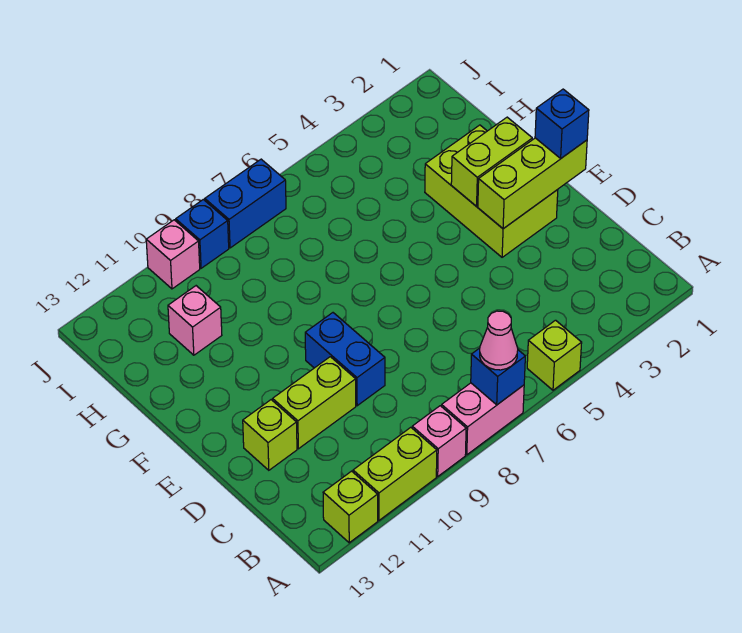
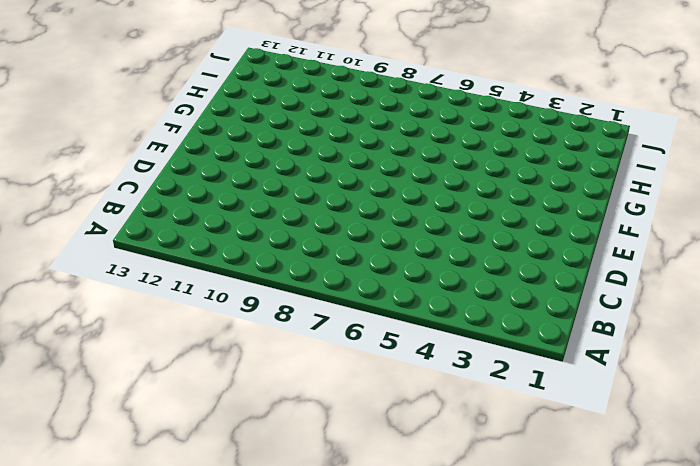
none -> lime 1x1 brick [527,320,582,390]
none -> pink 1x2 brick [442,383,524,455]
none -> pink 1x1 brick [412,406,466,476]

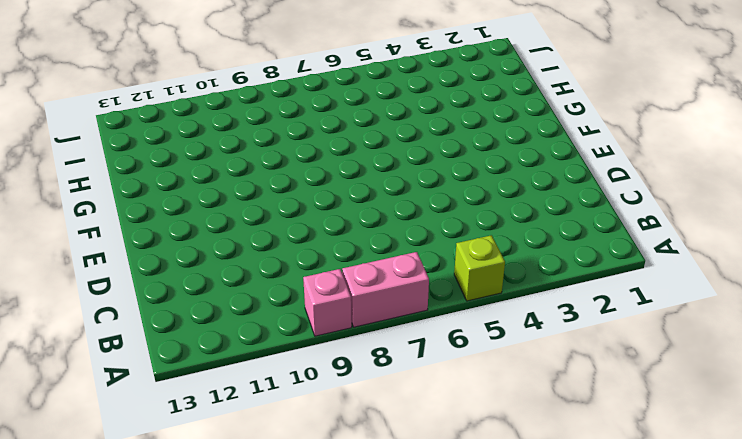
none -> lime 1x2 brick [353,427,437,520]
none -> lime 1x1 brick [323,471,378,543]
none -> blue 1x2 brick [305,313,385,406]

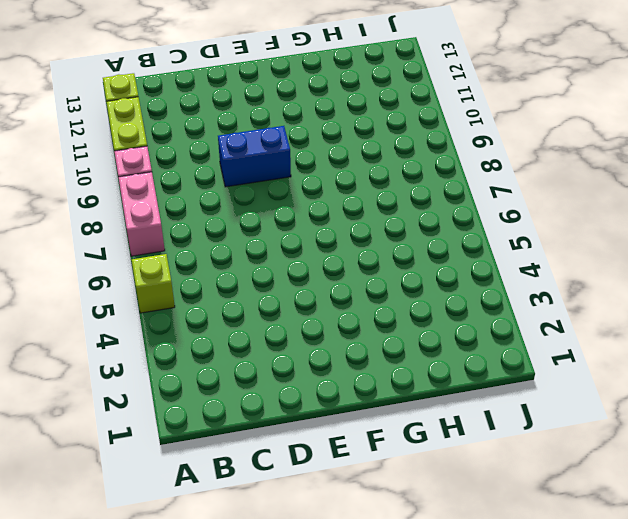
none -> lime 1x2 brick [273,357,356,449]
none -> lime 1x1 brick [243,400,297,470]
none -> lime 2x3 brick [425,125,558,257]

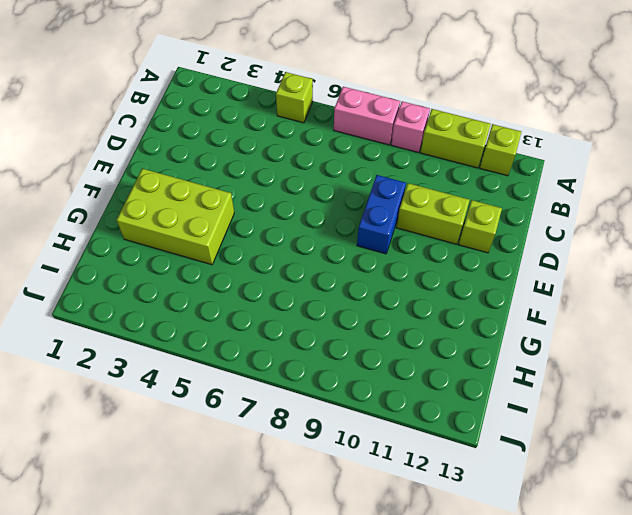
lime 2x3 brick [117,169,234,265] -> lime 2x3 brick turned to [425,125,558,257]
none -> pink 1x1 brick [168,286,222,355]
none -> blue 1x2 brick [205,159,286,248]
none -> blue 1x1 brick [176,199,229,268]

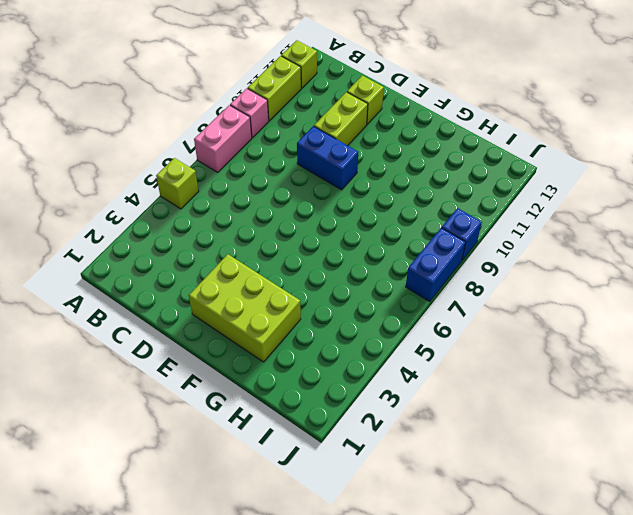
none -> pink 1x1 brick [168,286,222,355]
none -> pink 1x1 brick [146,220,200,289]
none -> blue 1x1 brick [471,348,525,405]

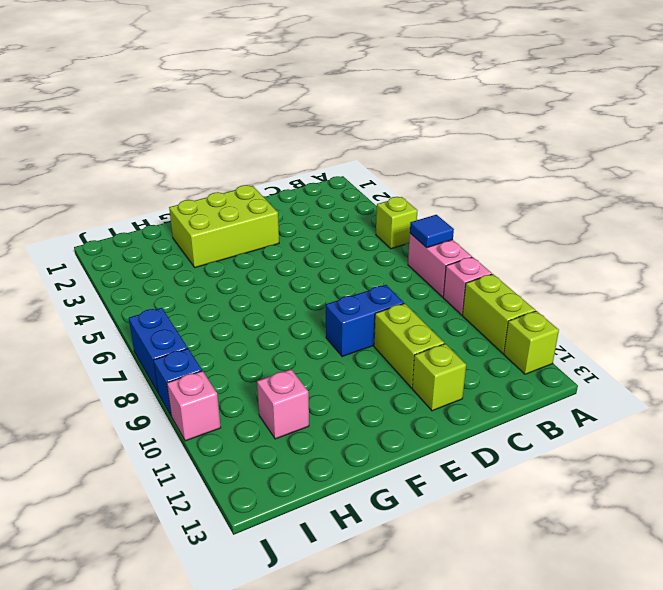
blue 1x1 tile [410,215,454,248] -> blue 1x1 brick [471,348,525,405]
none -> lime 1x3 brick [478,138,587,229]
none -> lime 1x2 brick [451,117,532,207]
none -> pink 1x1 cone [480,311,518,370]

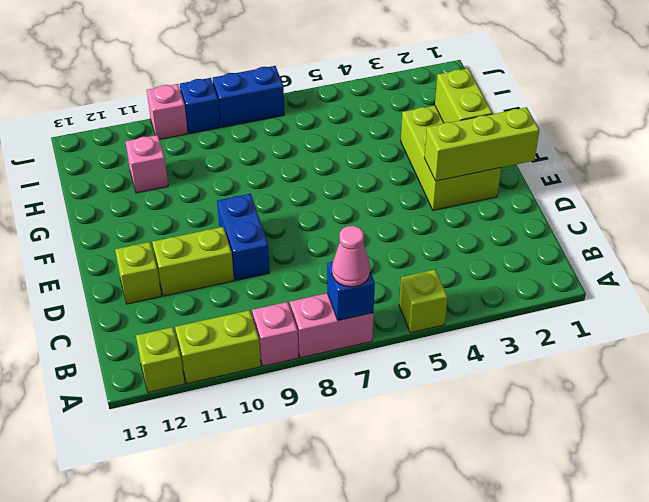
lime 1x2 brick [435,68,493,123] -> lime 1x2 brick turned to [451,117,532,207]
none -> blue 1x1 brick [535,89,589,158]

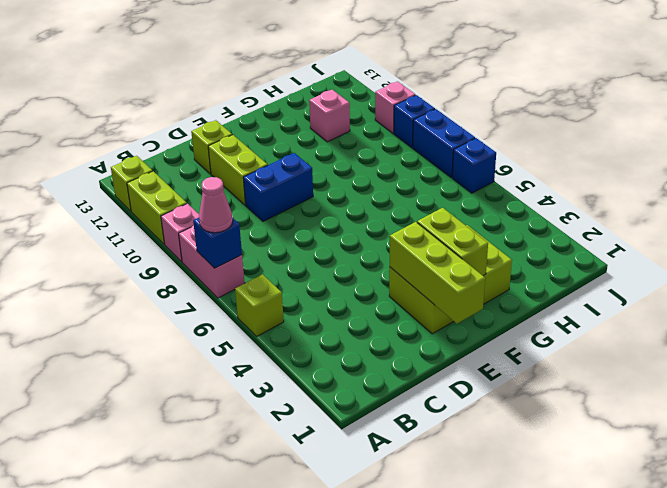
blue 1x1 brick [452,138,496,193] -> blue 1x1 brick moved to [535,89,589,158]

